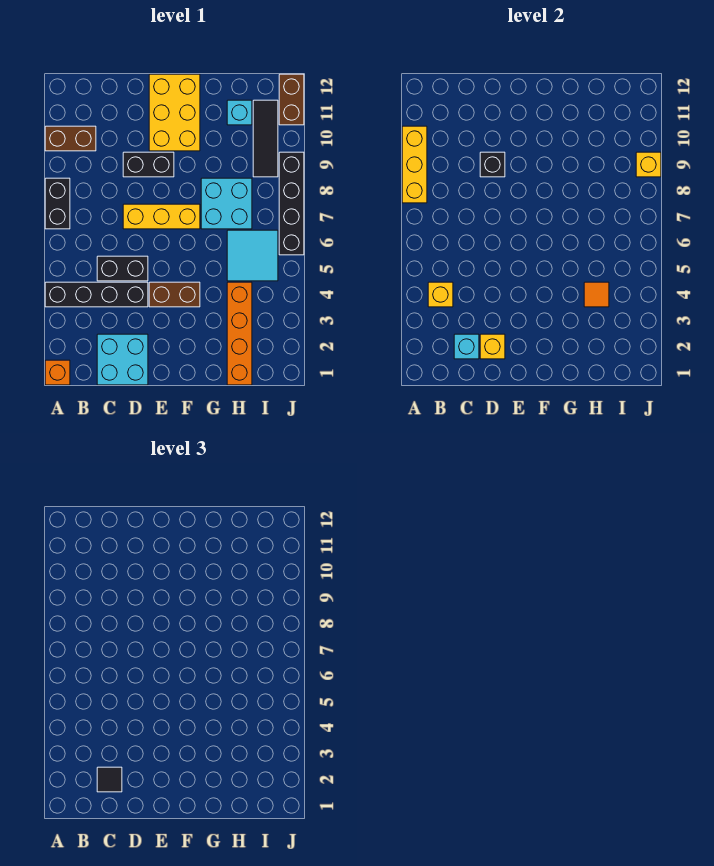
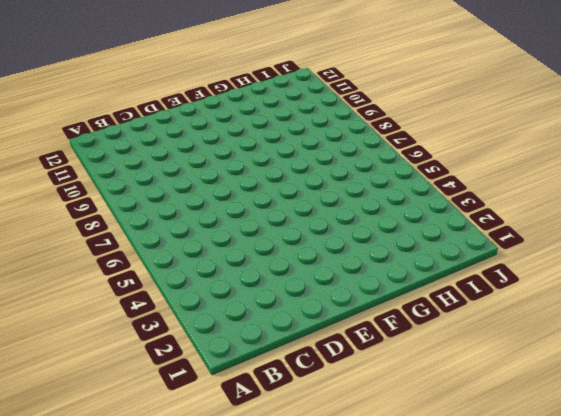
none -> orange 1x1 brick [45,360,70,385]
none -> black 1x4 brick [45,282,148,307]
none -> black 1x2 brick [45,178,70,229]

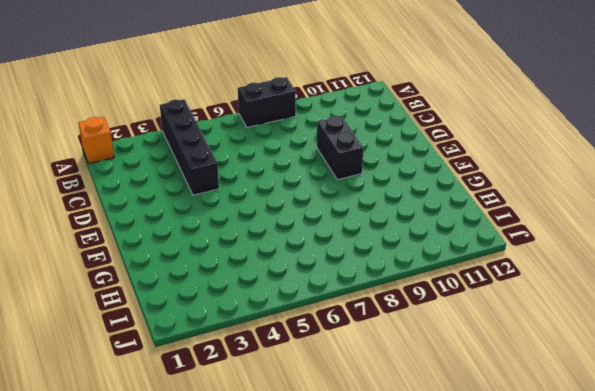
none -> brown 1x2 brick [45,126,96,151]
none -> cyan 2x2 brick [97,334,148,385]
none -> black 1x2 brick [97,256,148,281]

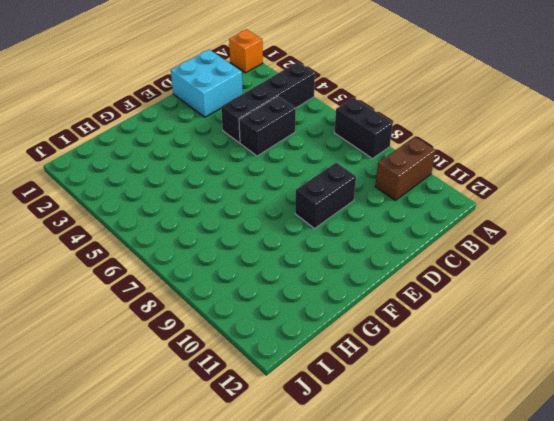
none -> yellow 1x3 brick [123,204,200,229]
none -> brown 1x2 brick [149,282,200,307]
none -> yellow 2x3 brick [149,74,200,151]

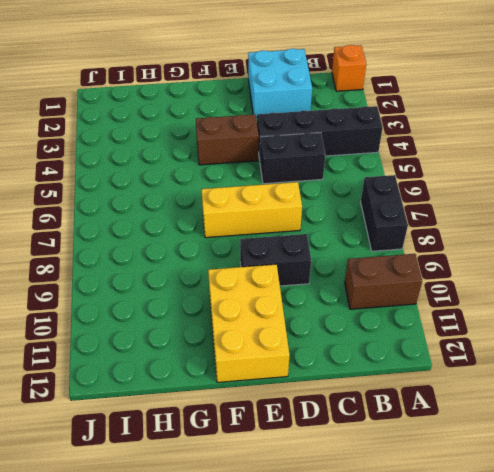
none -> cyan 2x2 brick [201,178,252,229]
none -> orange 1x4 brick [227,282,252,385]
none -> cyan 2x2 tile [227,230,278,281]

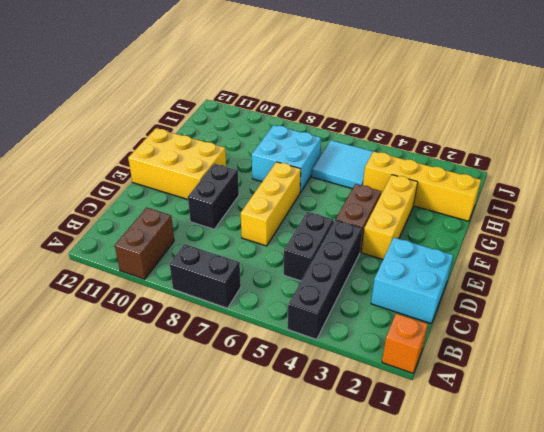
yellow 1x3 brick [362,175,418,259] -> yellow 1x3 brick turned to [402,126,427,203]
yellow 1x4 brick [363,151,481,221] -> orange 1x4 brick [227,282,252,385]
none -> cyan 1x1 brick [227,100,252,125]
none -> black 1x3 tile [253,100,278,177]
none -> black 1x4 brick [279,152,304,255]

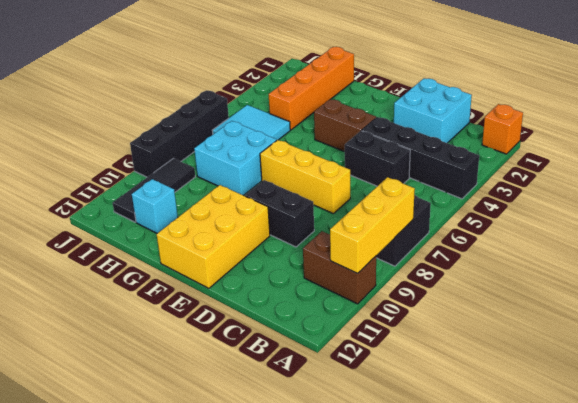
none -> brown 1x2 brick [279,74,304,125]
none -> yellow 1x1 brick [428,282,453,307]
none -> cyan 1x1 brick [454,334,479,359]

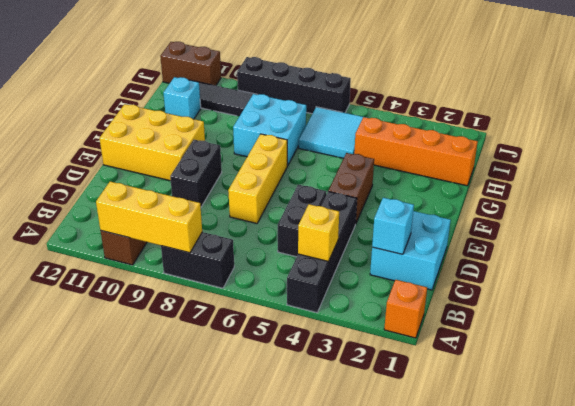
none -> yellow 1x1 brick [480,334,505,359]
none -> black 1x1 brick [480,152,505,177]
none -> orange 1x1 tile [584,282,609,307]

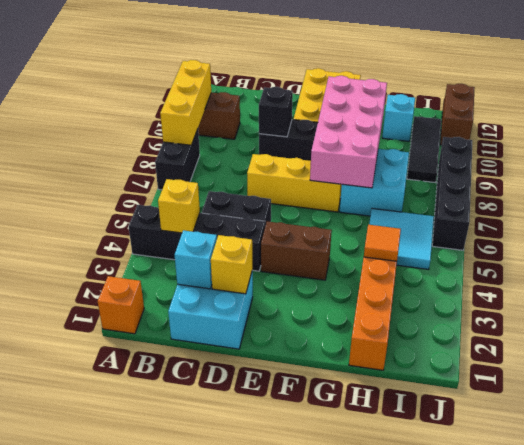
pink 2x4 brick [310,76,387,188] -> none
none -> yellow 1x1 brick [636,152,661,177]
none -> black 1x1 tile [97,767,122,792]

